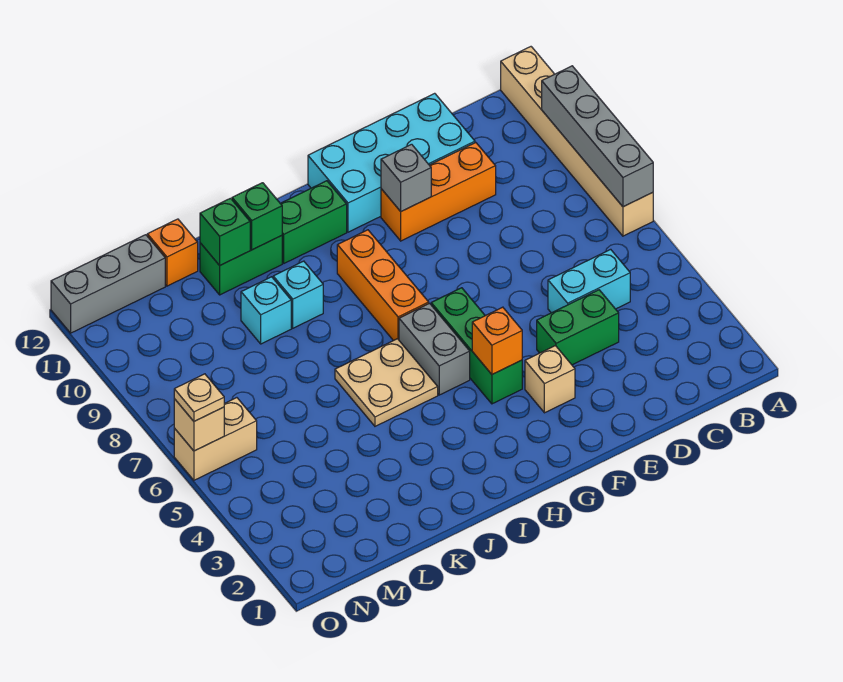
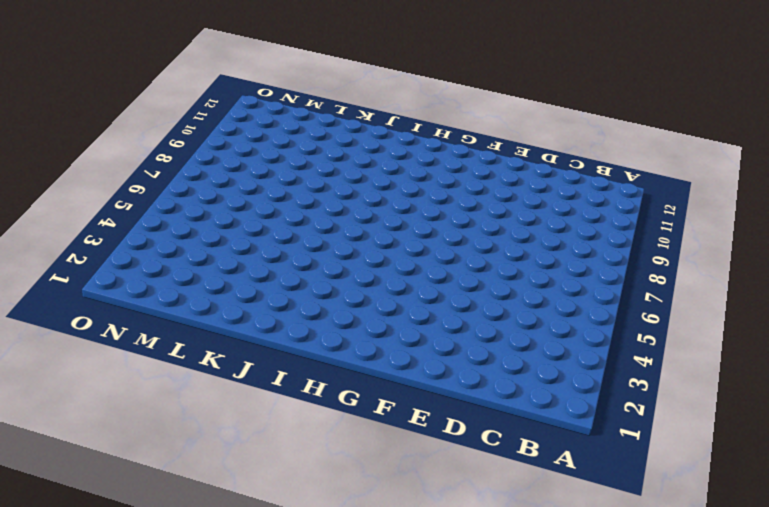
none -> tan 1x6 brick [501,47,653,236]
none -> cyan 1x2 brick [548,249,630,313]
none -> green 1x2 brick [537,290,619,365]

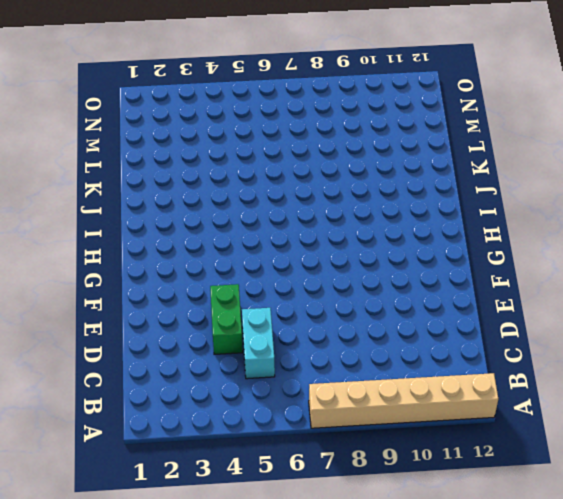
none -> orange 1x3 brick [381,143,496,241]
none -> cyan 2x4 brick [308,93,475,232]
none -> tan 1x1 brick [525,346,575,413]

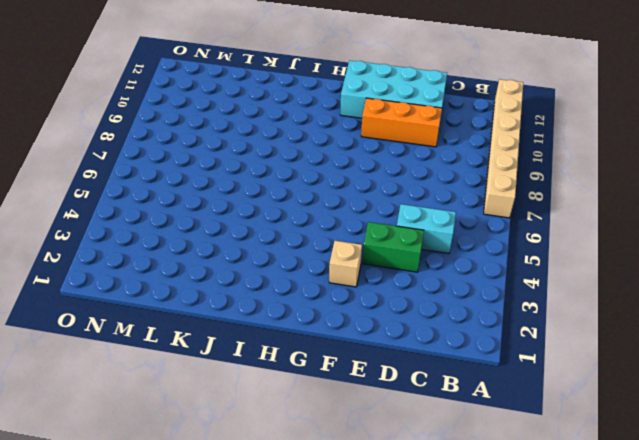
none -> green 1x3 brick [431,288,522,404]
none -> grey 1x2 brick [399,303,470,395]
none -> orange 1x3 brick [337,230,429,341]

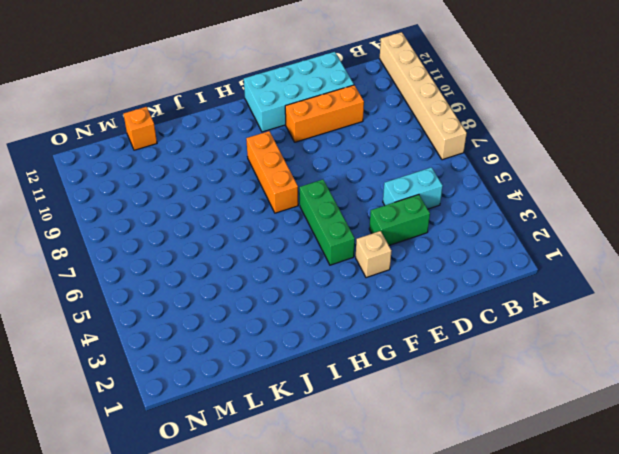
none -> grey 1x2 brick [399,303,470,395]
none -> green 1x2 brick [280,181,347,263]
none -> tan 2x2 plate [335,339,438,426]

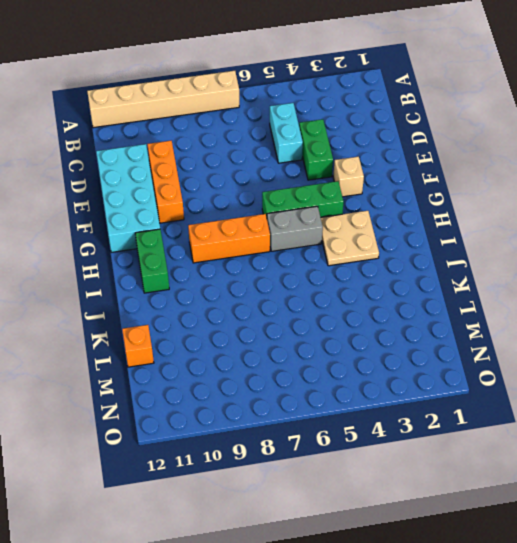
tan 2x2 plate [321,211,379,266] -> tan 2x2 plate moved to [335,339,438,426]
none -> cyan 1x1 brick [273,261,323,328]
none -> green 1x2 brick [200,236,282,295]
none -> cyan 1x1 brick [241,277,291,344]

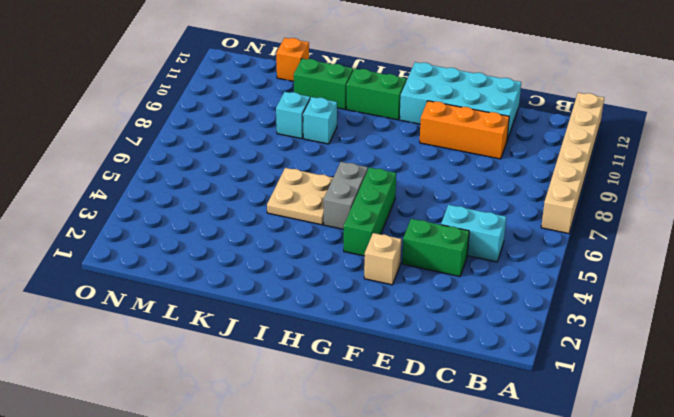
none -> orange 1x3 brick [337,230,429,341]
none -> grey 1x3 brick [51,235,165,333]
none -> tan 1x2 brick [174,398,257,480]

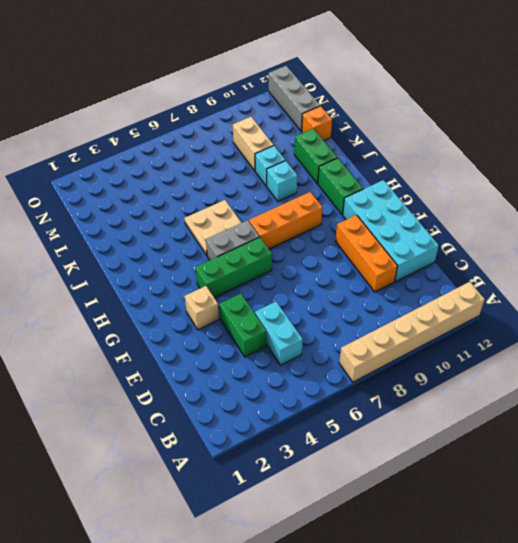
tan 1x2 brick [233,117,274,171] -> tan 1x2 brick moved to [174,398,257,480]
none -> grey 1x4 brick [542,66,653,207]
none -> grey 1x1 brick [381,144,431,211]
none -> orange 1x1 brick [472,307,522,374]

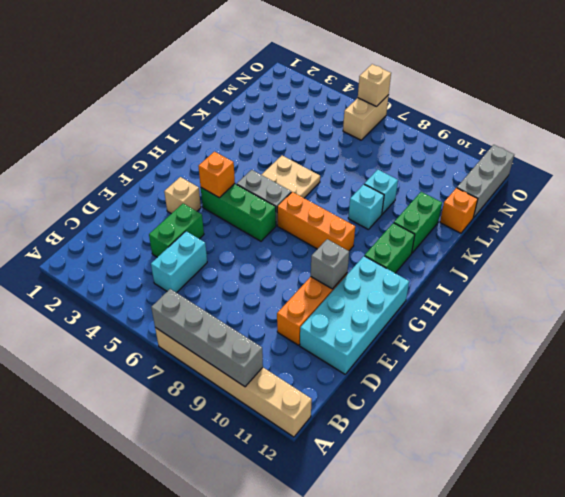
none -> green 1x1 brick [232,183,282,250]
none -> green 1x1 brick [200,198,250,265]
none -> tan 1x1 plate [174,374,224,421]

